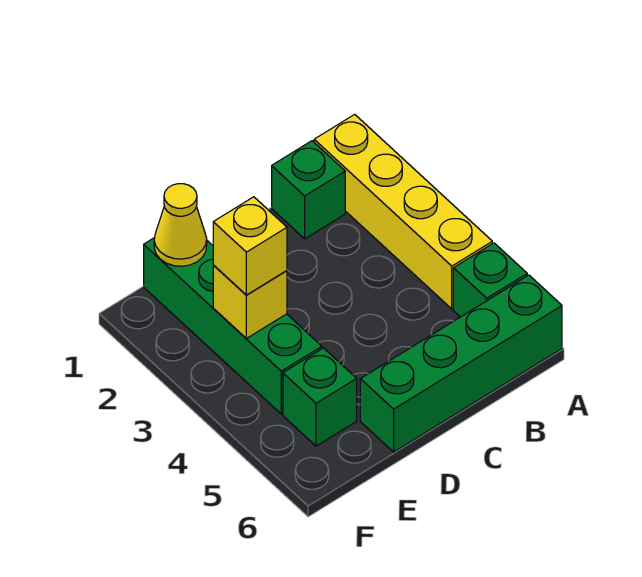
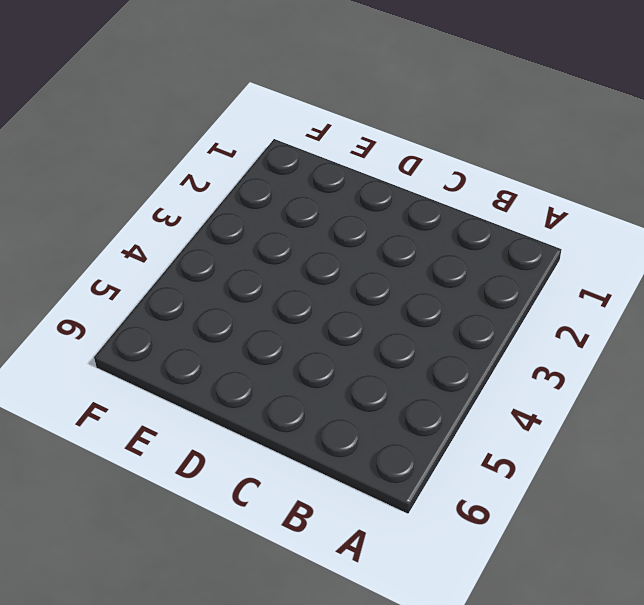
none -> yellow 1x4 brick [314,114,492,309]
none -> green 1x1 brick [453,243,527,317]

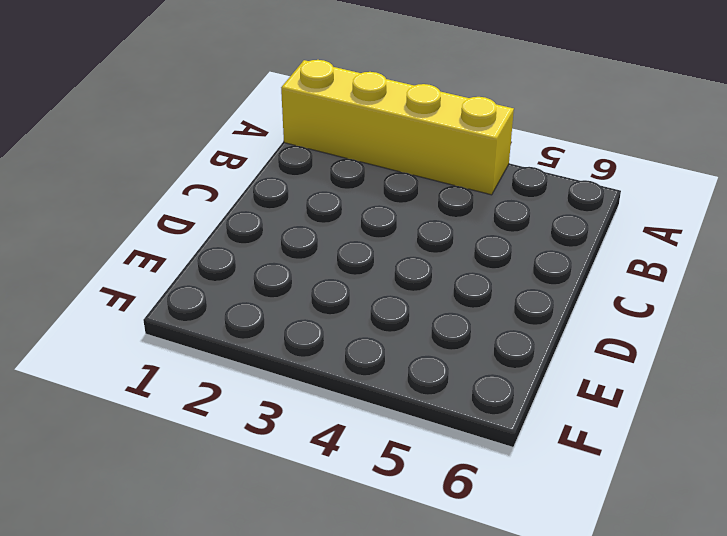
none -> green 1x1 brick [453,243,527,317]
none -> green 1x4 brick [360,275,562,452]

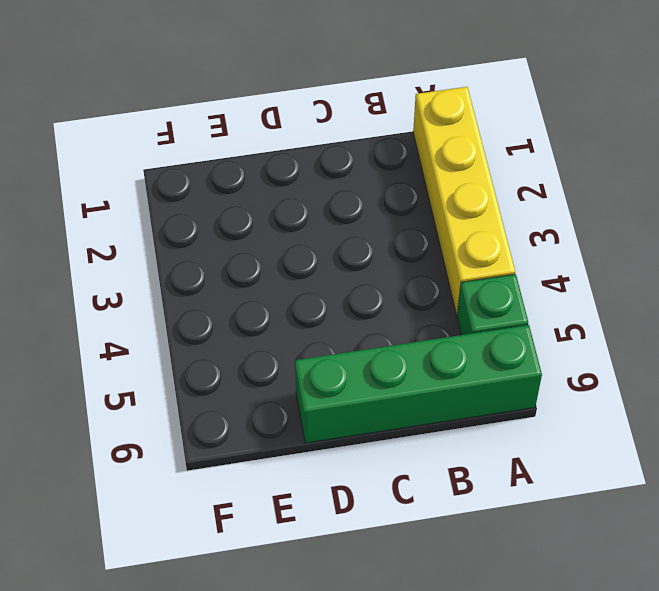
none -> green 1x1 brick [272,141,345,239]
none -> green 1x4 brick [144,238,322,414]

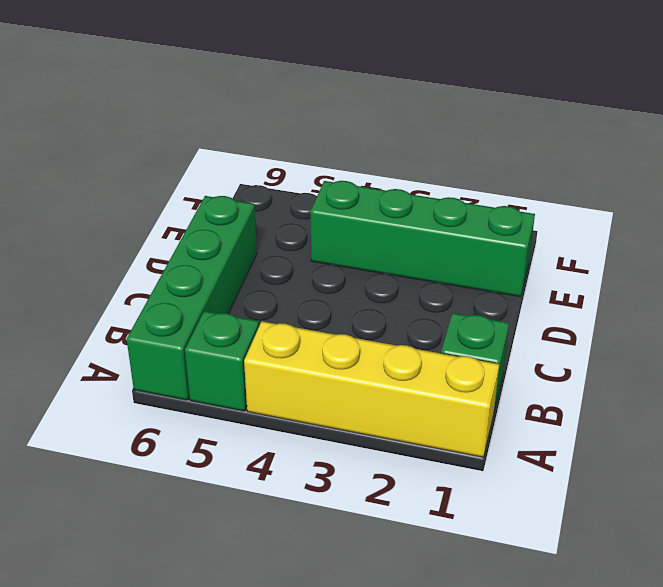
none -> green 1x1 brick [283,348,357,446]
none -> yellow 1x1 cone [154,184,207,266]

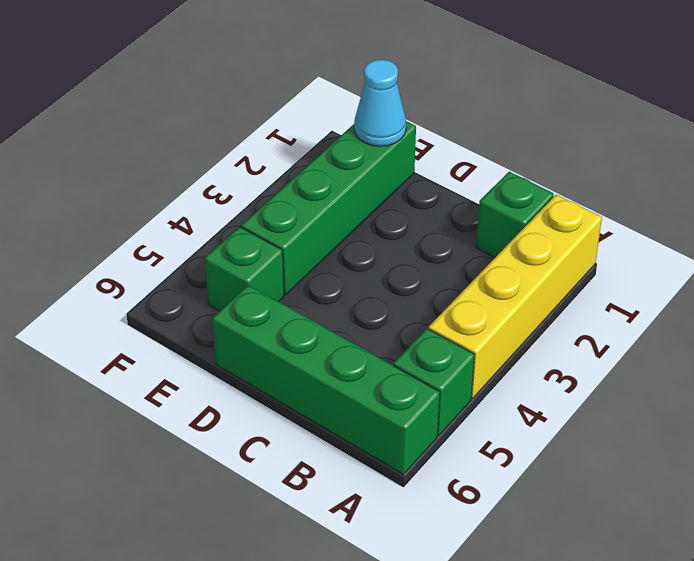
cyan 1x1 cone [354,60,406,146] -> yellow 1x1 cone [154,184,207,266]
none -> yellow 1x1 brick [213,265,287,338]
none -> yellow 1x1 brick [213,197,287,295]

